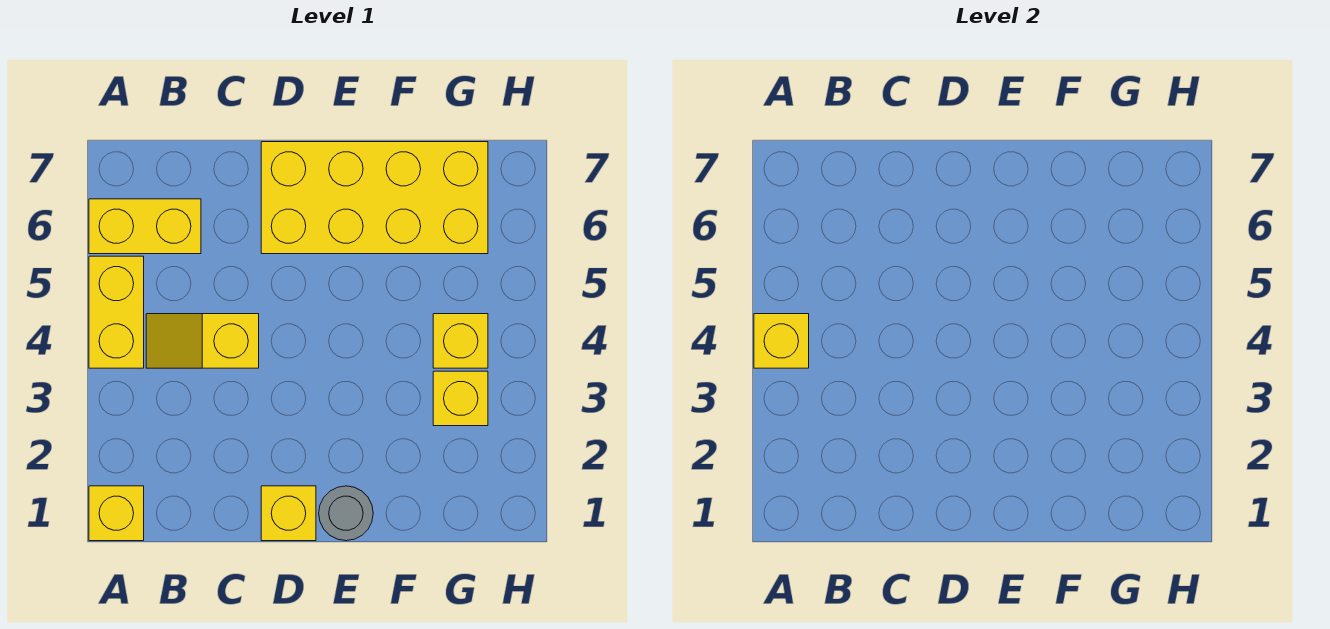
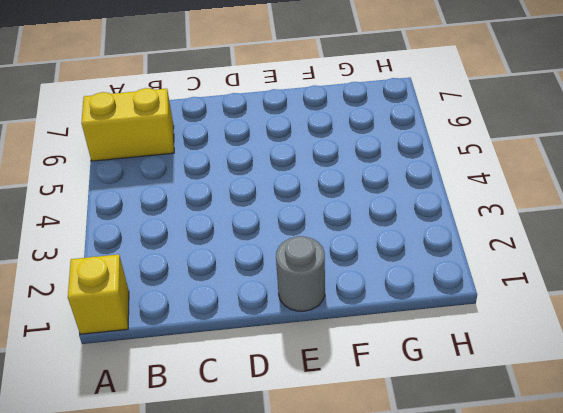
none -> yellow 1x2 brick [89,256,144,368]
none -> yellow 1x2 slope [146,314,259,368]

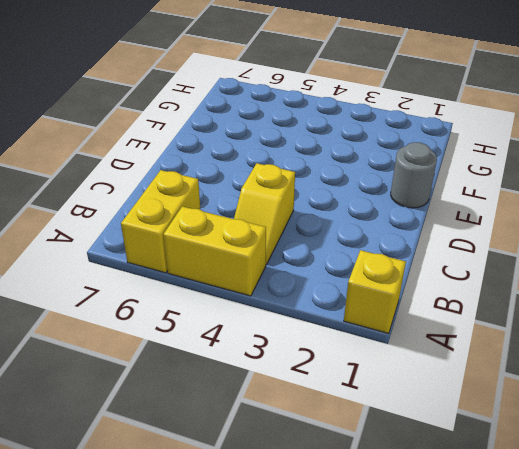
none -> yellow 1x1 brick [261,486,316,541]
none -> yellow 2x4 brick [261,142,488,254]

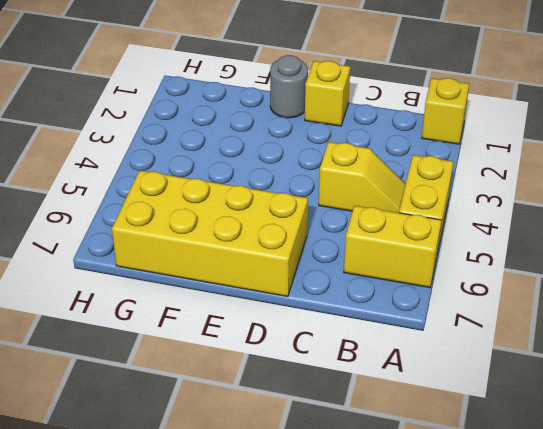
none -> yellow 1x1 brick [433,371,488,426]
none -> yellow 1x1 brick [433,314,488,368]

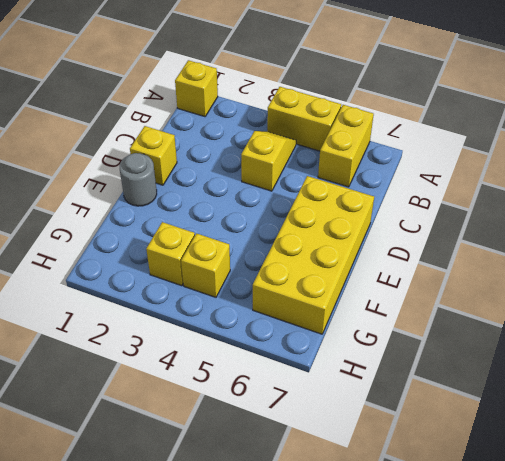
none -> yellow 1x1 brick [754,314,809,368]

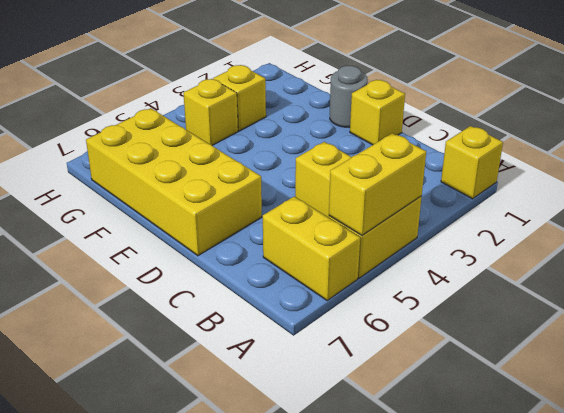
yellow 1x2 brick [329,133,426,235] -> yellow 1x1 brick [754,314,809,368]

